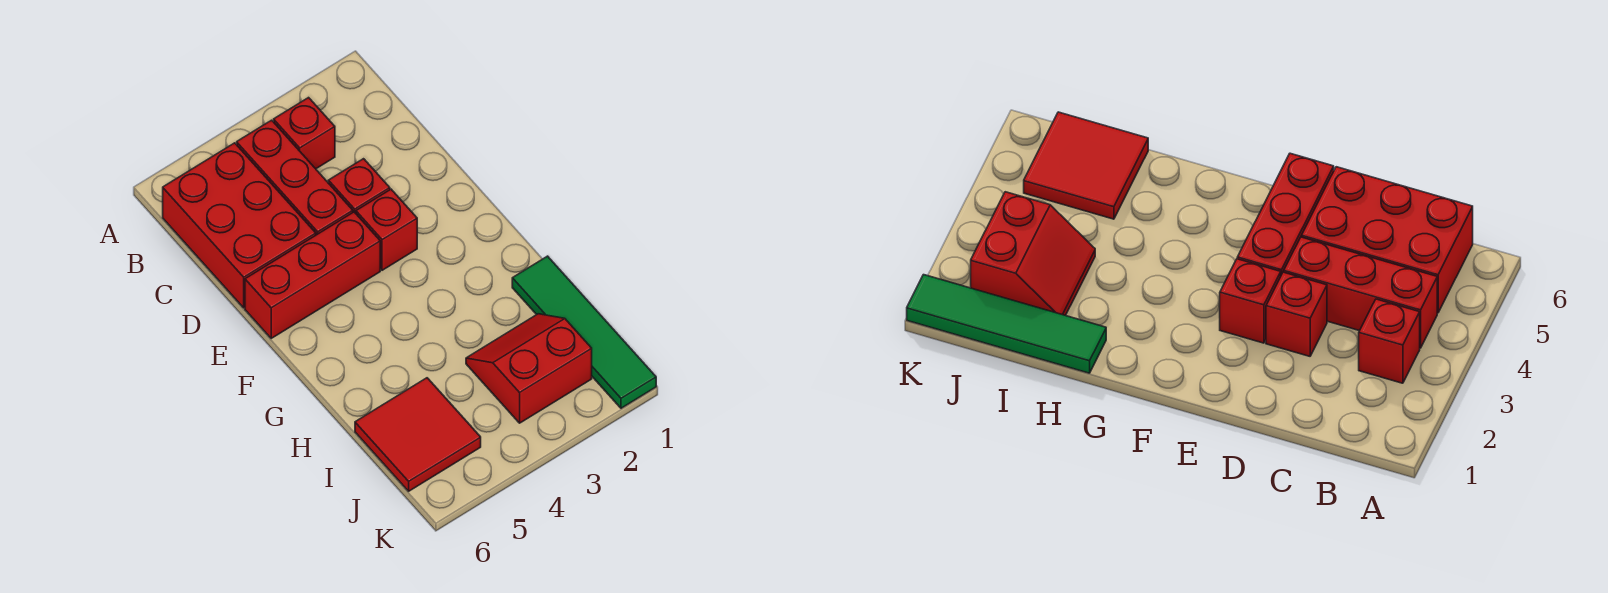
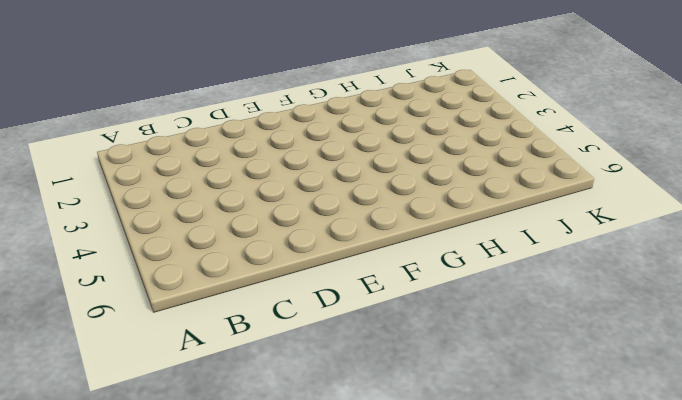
none -> red 1x1 brick [274,98,335,169]
none -> red 1x3 brick [237,120,353,235]

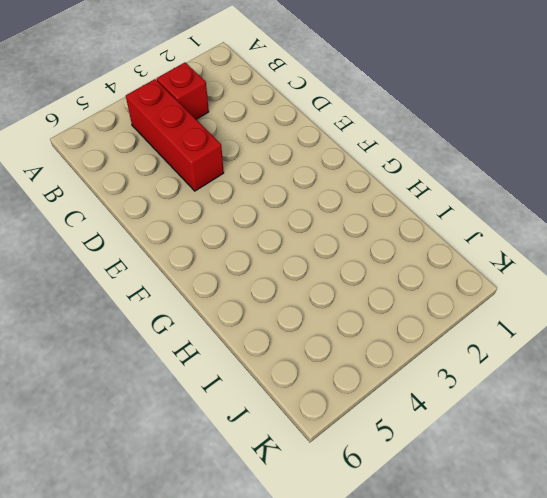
none -> red 2x3 brick [163,143,316,308]
none -> red 1x1 brick [328,159,390,213]

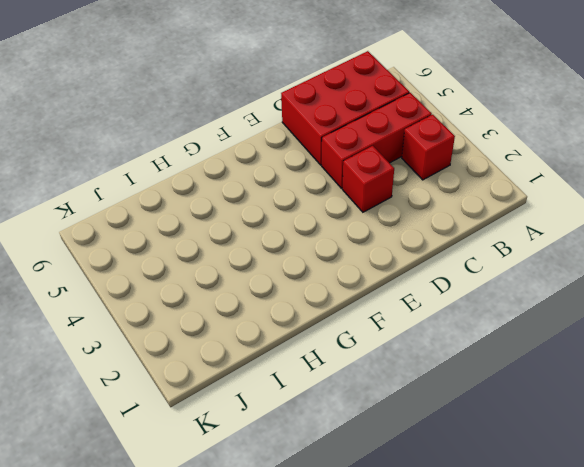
none -> red 1x1 brick [356,189,417,270]
none -> red 1x3 brick [245,212,380,338]

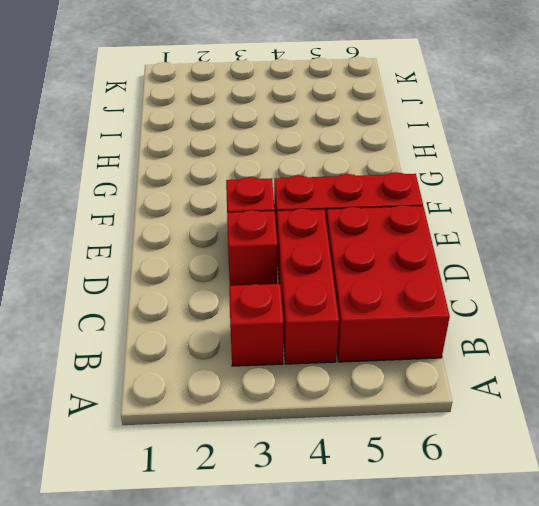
none -> green 1x4 tile [512,256,656,408]
none -> red 2x2 slope [466,314,592,423]

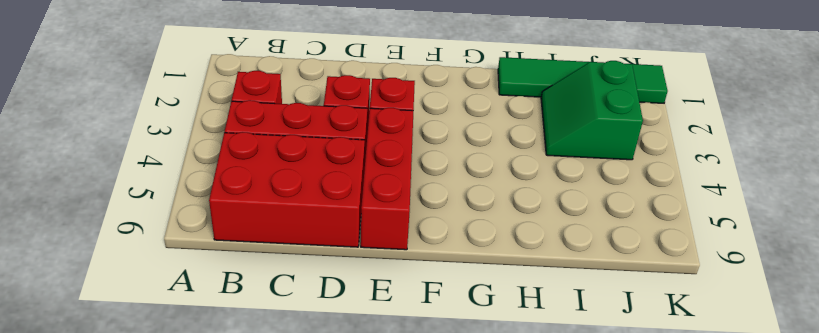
green 2x2 slope [541,61,643,160] -> red 2x2 slope [466,314,592,423]
none -> red 2x2 tile [355,378,481,491]

